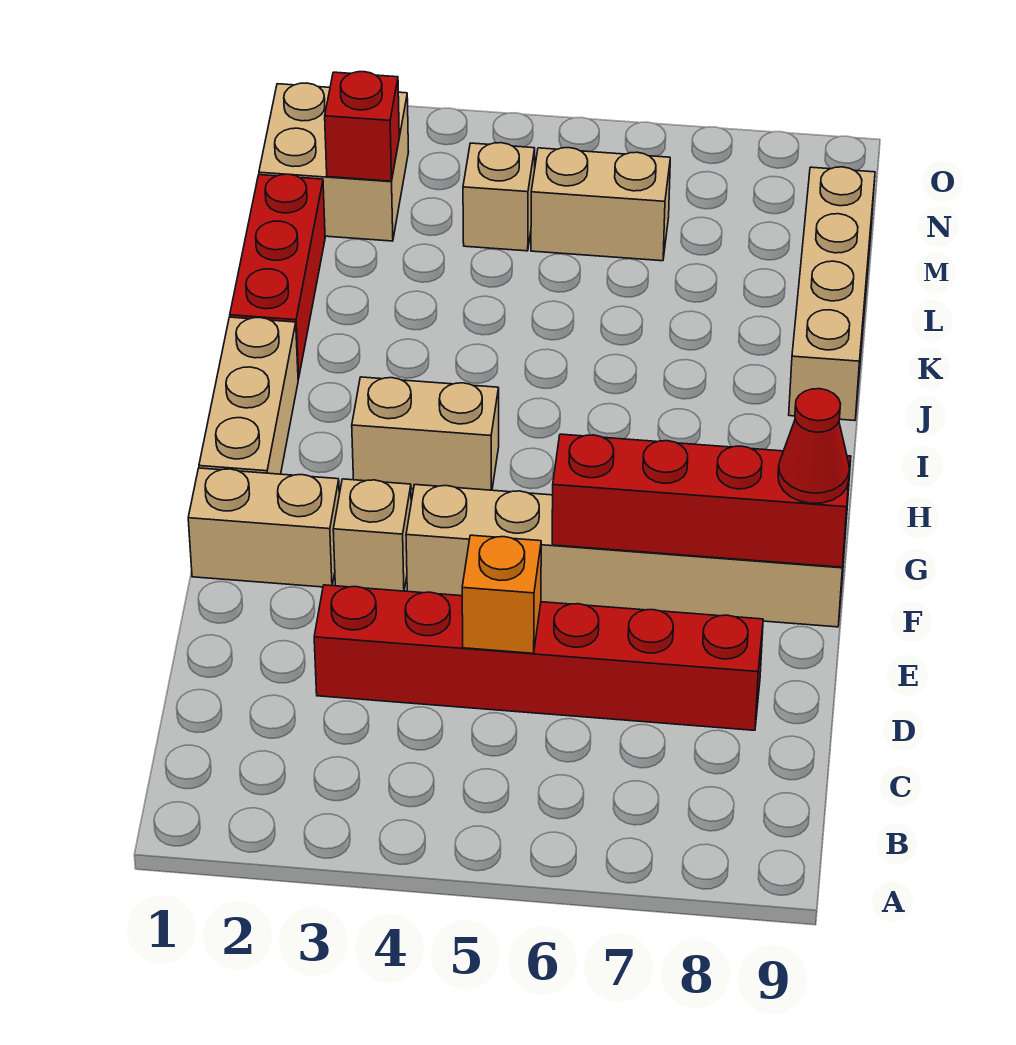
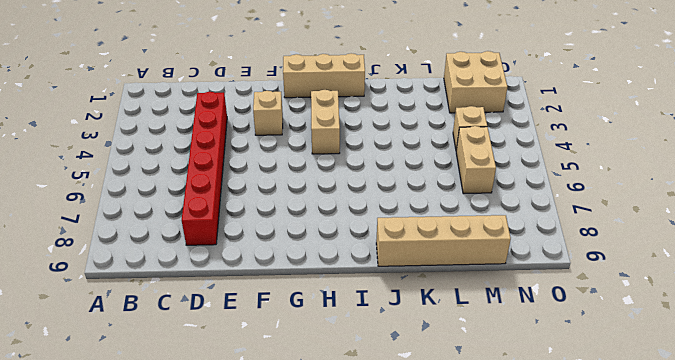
none -> tan 1x2 brick [188,468,339,587]
none -> tan 1x6 brick [406,485,846,627]
none -> red 1x3 brick [230,174,325,379]

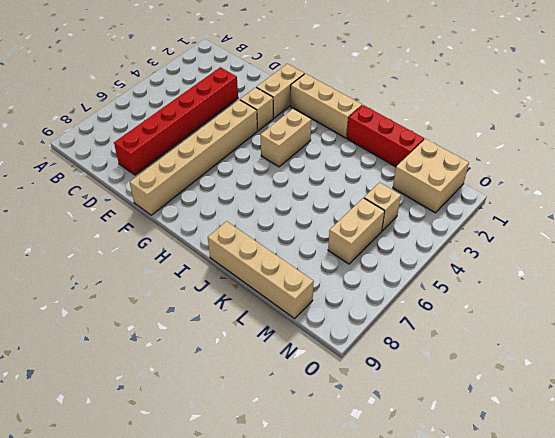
none -> orange 1x1 brick [462,535,541,653]
none -> red 1x4 brick [552,434,851,567]
none -> red 1x1 brick [325,72,399,181]

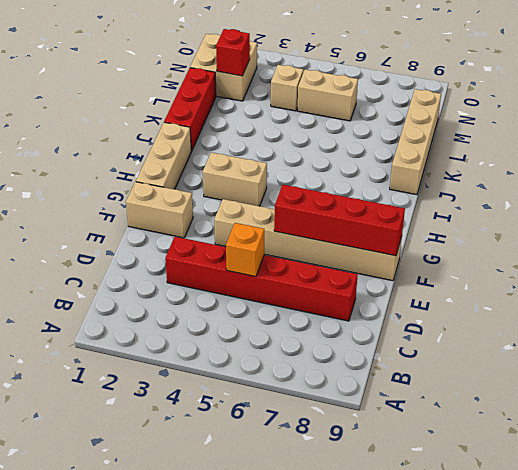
none -> tan 1x1 brick [333,479,411,591]
none -> red 1x1 cone [778,389,850,503]

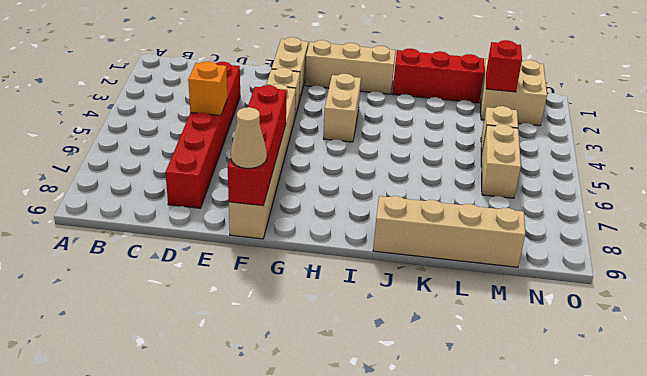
tan 1x1 cone [231,107,267,168] -> red 1x1 cone [778,389,850,503]

